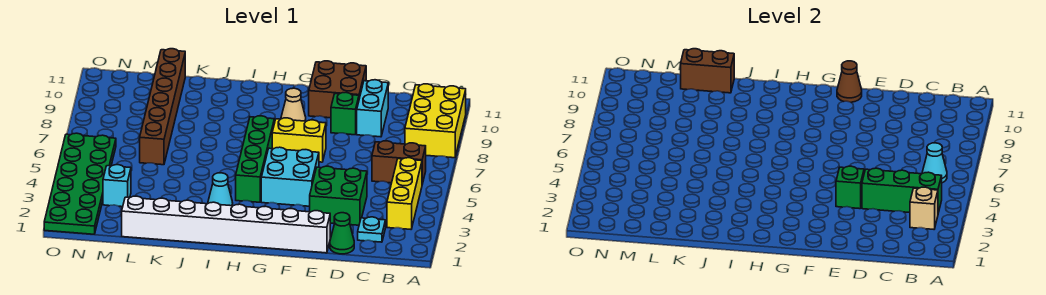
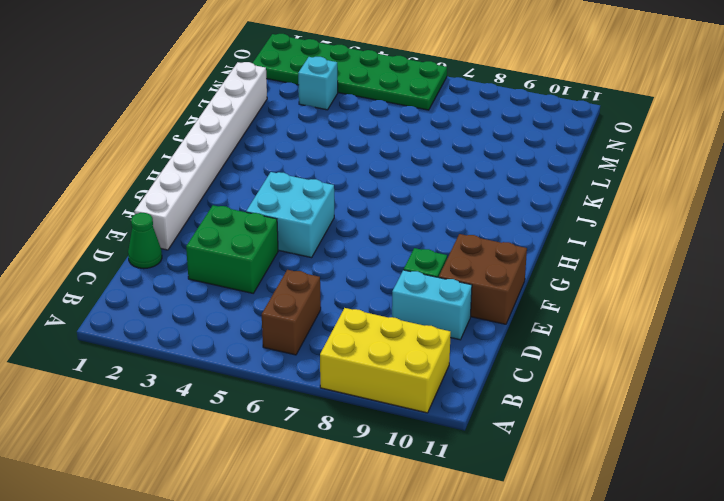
none -> yellow 1x3 brick [387,158,422,229]
none -> cyan 1x1 plate [358,217,386,242]
none -> yellow 1x2 brick [272,118,326,162]

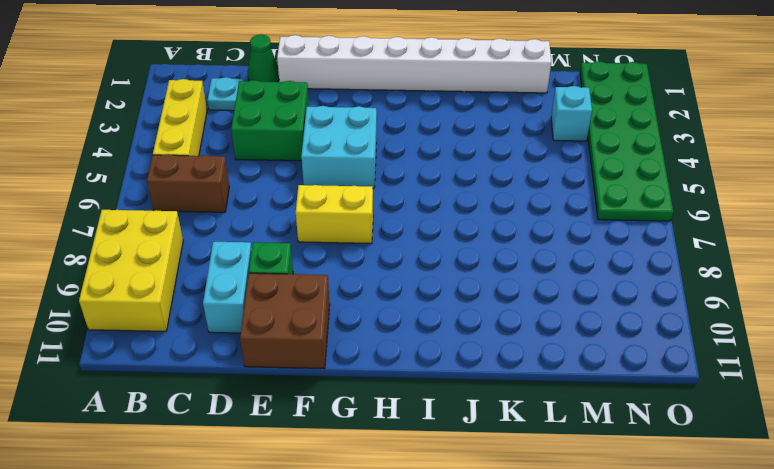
none -> tan 1x1 cone [281,88,306,121]
none -> green 1x4 brick [236,116,274,202]
none -> cyan 1x1 cone [208,173,233,206]

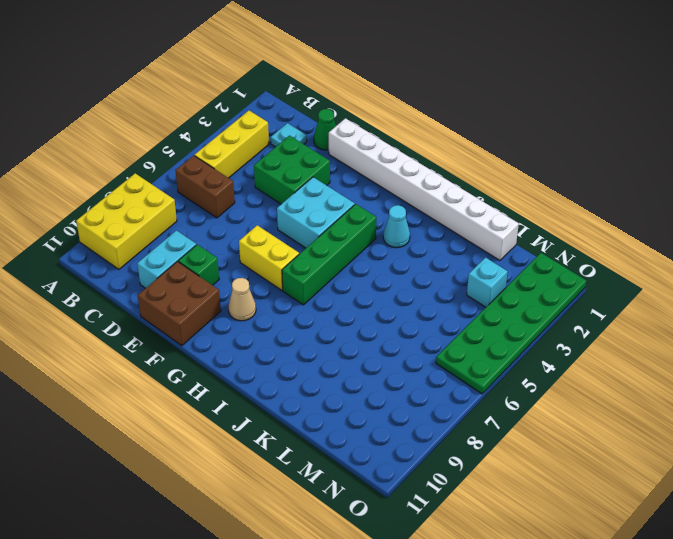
none -> brown 1x6 brick [140,49,185,165]
none -> tan 1x1 brick [910,187,938,229]
none -> green 1x3 brick [862,168,942,213]

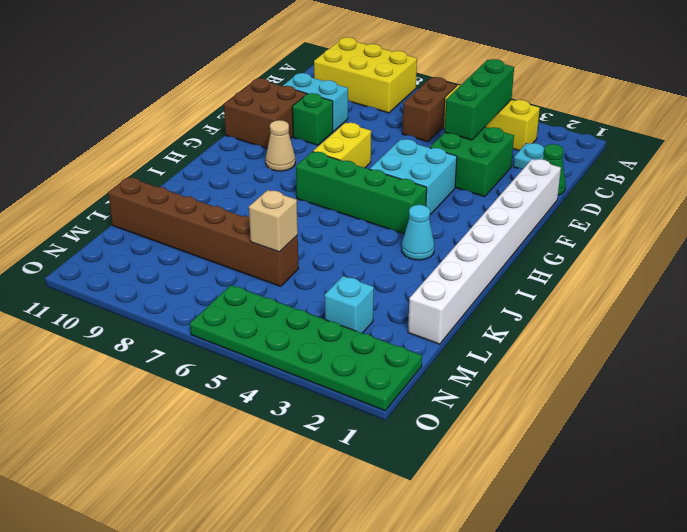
tan 1x1 brick [249,190,298,252] -> tan 1x1 brick moved to [910,187,938,229]
none -> cyan 1x1 cone [922,143,947,183]
none -> green 1x1 brick [836,166,864,209]
none -> brown 1x1 cone [837,61,862,102]

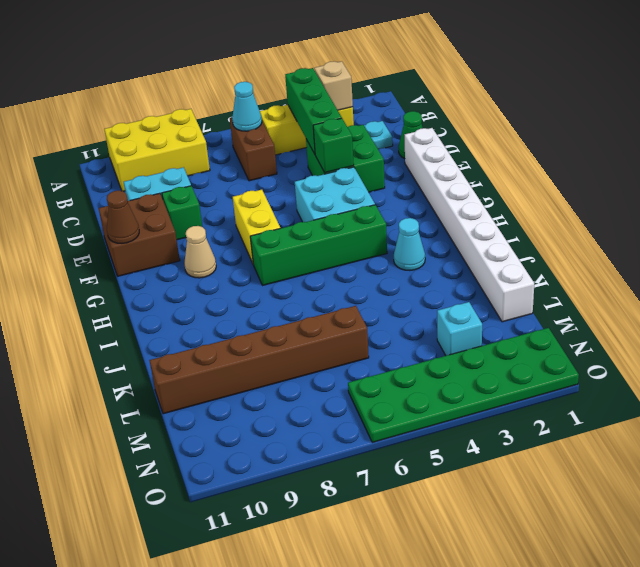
none -> brown 1x2 brick [681,49,734,93]

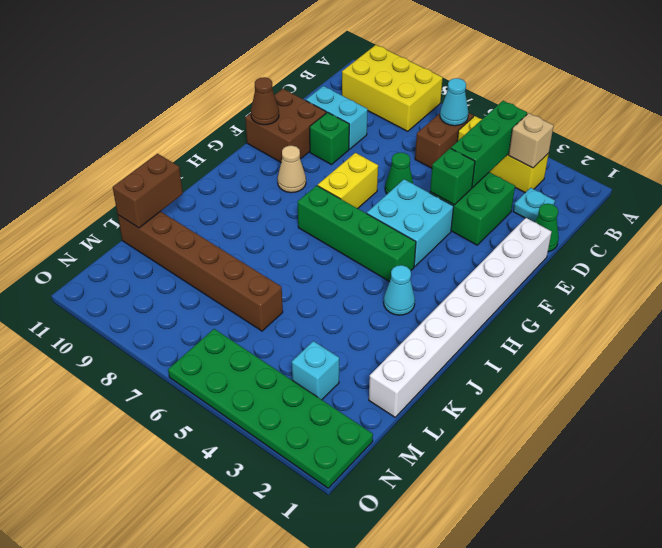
green 1x1 cone [385,153,413,194] -> none

